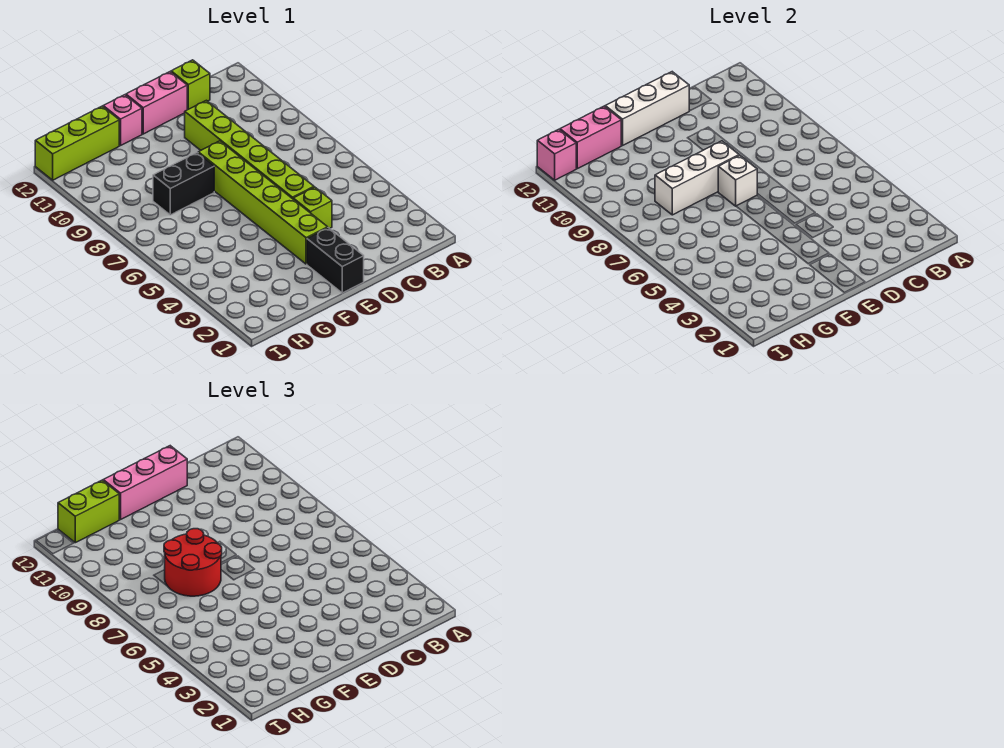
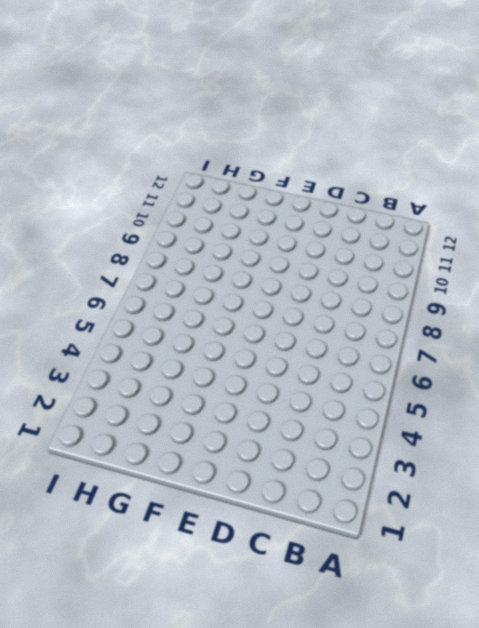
none -> lime 1x1 brick [171,60,210,110]
none -> lime 1x1 brick [293,187,332,228]
none -> lime 1x6 brick [185,100,314,199]

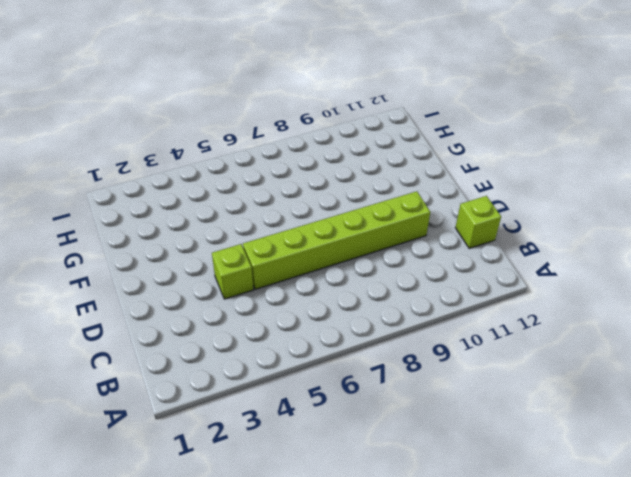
none -> pink 1x2 brick [126,72,187,134]
none -> black 1x2 brick [307,228,364,293]
none -> lime 1x6 brick [198,141,328,264]

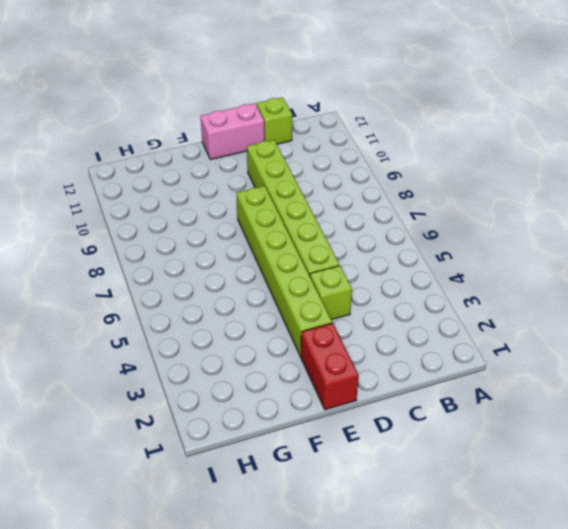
red 1x2 brick [301,323,358,410] -> black 1x2 brick [307,228,364,293]
none -> black 1x2 brick [153,153,214,215]
none -> pink 1x1 brick [103,95,142,145]
none -> lime 1x3 brick [35,106,119,180]

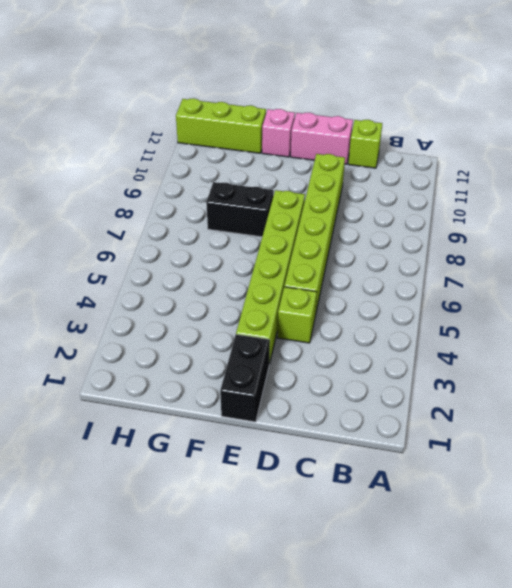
none -> white 1x3 brick [605,72,689,145]
none -> white 1x1 brick [718,155,757,206]
none -> white 1x3 brick [655,141,739,215]

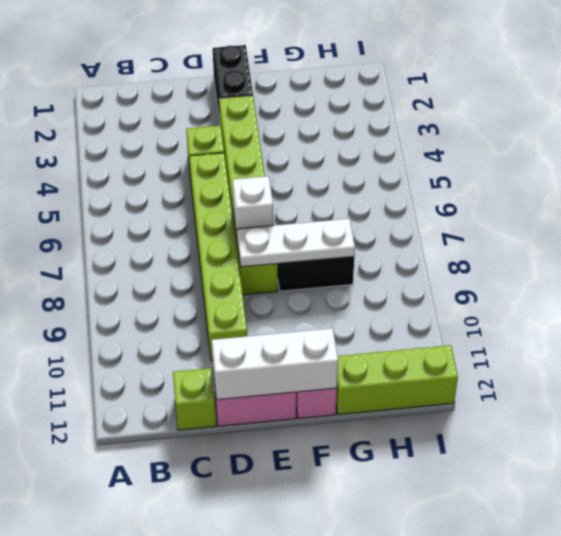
white 1x3 plate [237,219,355,267] -> white 1x3 brick [655,141,739,215]
none -> pink 1x2 brick [560,106,621,169]
none -> pink 1x1 brick [537,129,576,180]
none -> pink 1x3 brick [103,446,187,519]

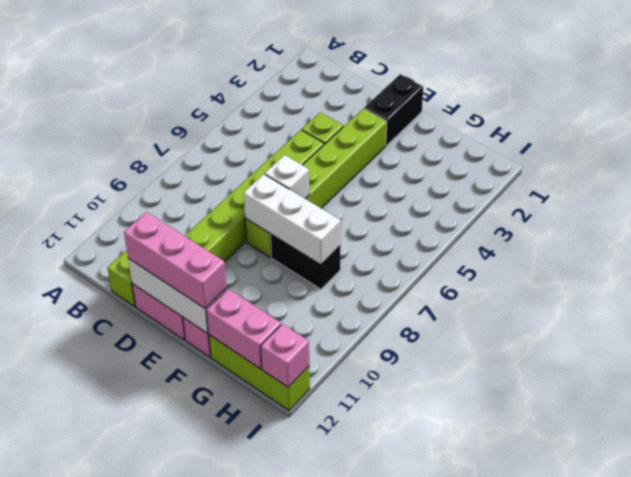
none -> red 2x2 round brick [164,529,222,596]
none -> lime 1x2 brick [58,480,119,543]

